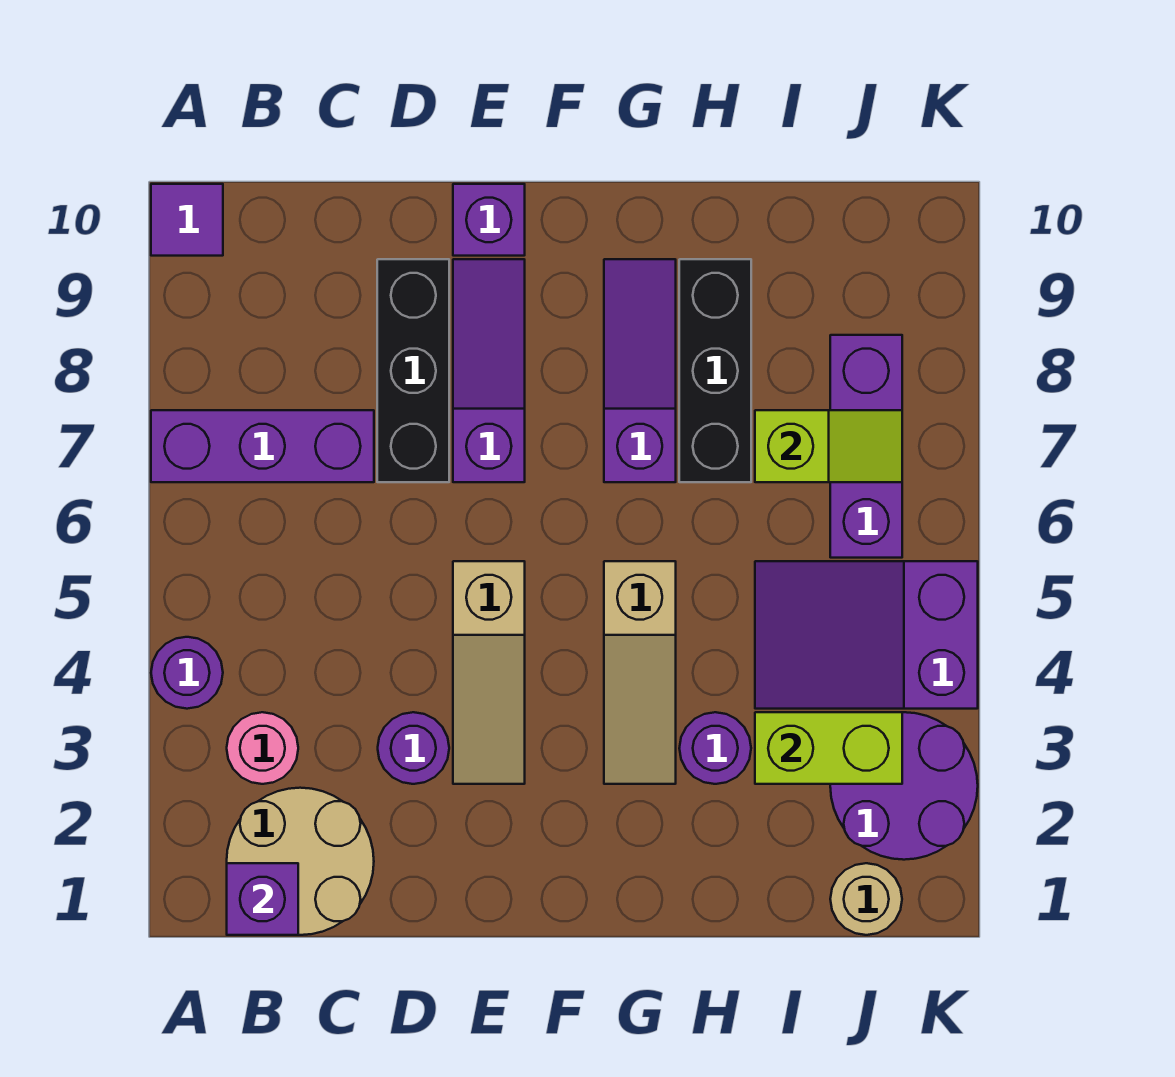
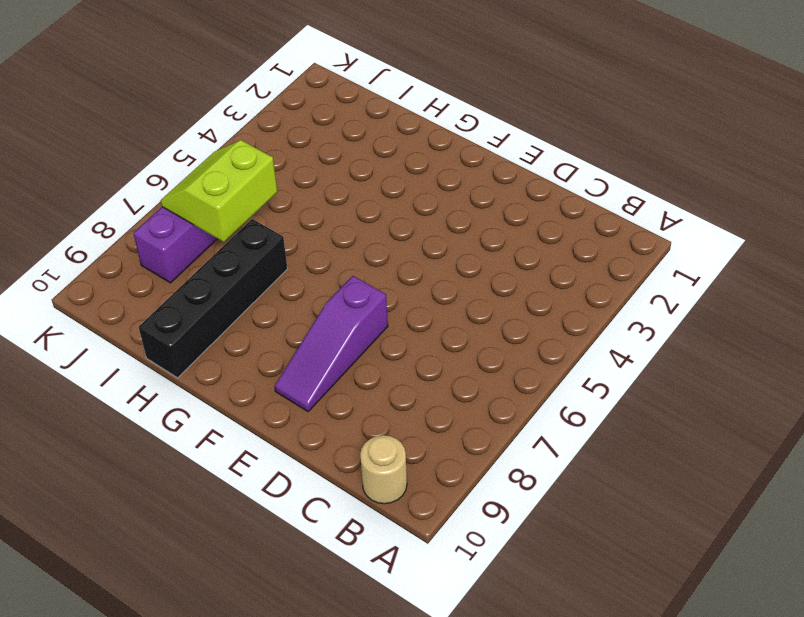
tan 1x1 round brick [360,435,407,504] -> tan 1x1 round brick moved to [830,863,902,935]
black 1x4 brick [139,219,287,378] -> black 1x3 brick [679,259,751,482]
lime 2x2 slope [161,140,277,242] -> lime 1x2 slope [755,410,902,482]
none -> purple 1x1 round brick [151,637,223,709]
none -> purple 1x3 brick [151,410,374,482]
none -> purple 1x1 tile [151,184,223,256]

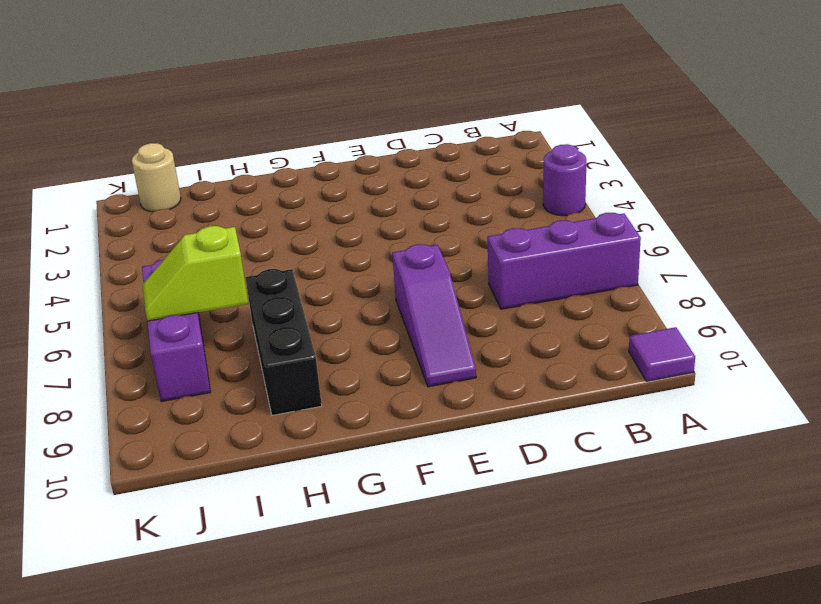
none -> tan 2x2 round brick [227,788,374,935]
none -> pink 1x1 round brick [227,712,298,784]
none -> purple 1x1 round brick [378,712,449,784]

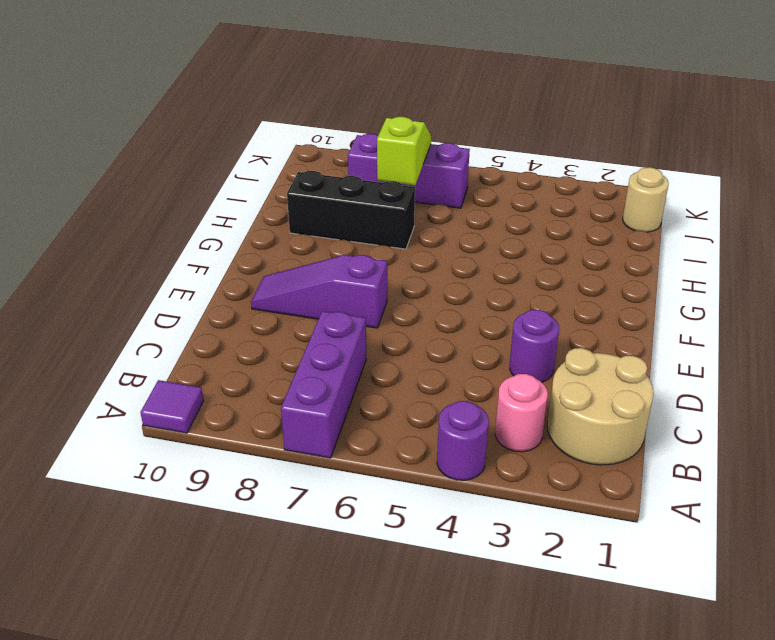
none -> black 1x3 brick [377,259,449,482]
none -> tan 1x3 slope [453,561,525,784]
none -> purple 1x1 brick [453,184,525,256]

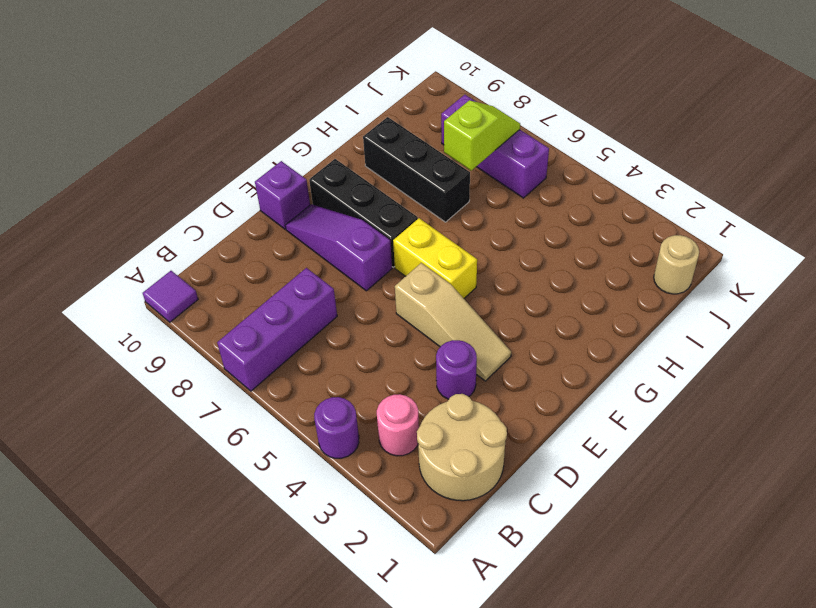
yellow 1x2 brick [393,218,477,298] -> none
black 1x3 brick [309,159,418,267] -> black 1x3 brick moved to [377,259,449,482]
none -> tan 1x3 slope [604,561,676,784]
none -> purple 1x3 slope [604,259,676,482]
none -> purple 1x1 round brick [679,712,751,784]

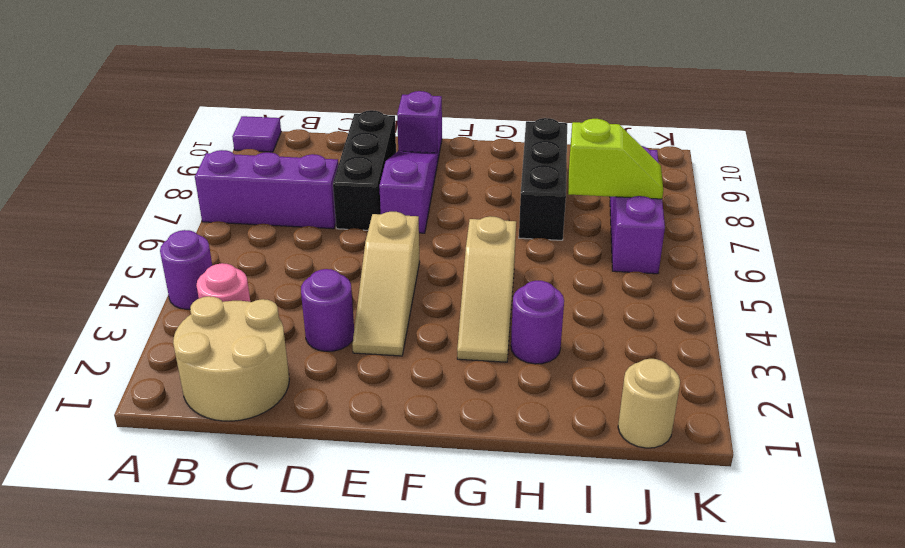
none -> purple 1x3 slope [604,259,676,482]
none -> purple 2x3 slope [755,561,978,709]
none -> purple 2x2 round brick [830,712,978,860]

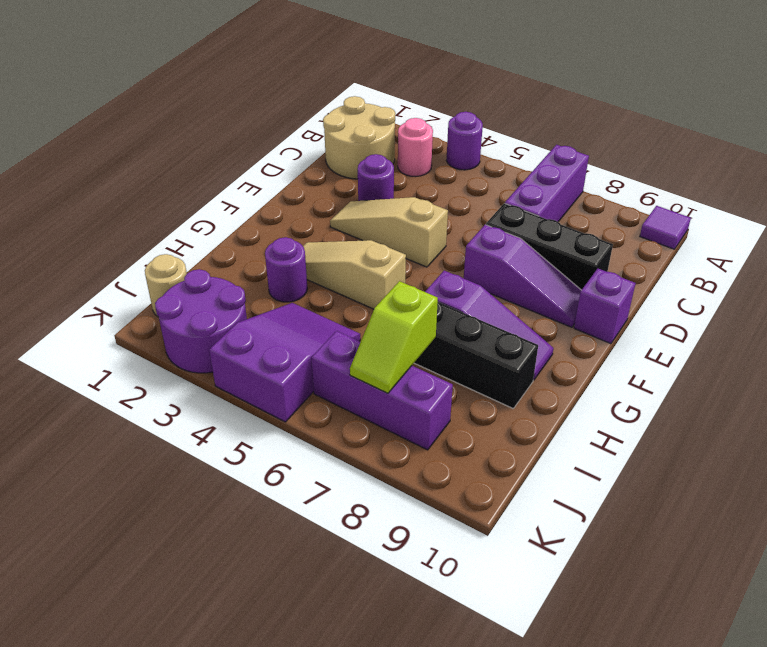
none -> purple 1x1 brick [227,863,298,935]
none -> lime 1x2 brick [755,712,902,784]

